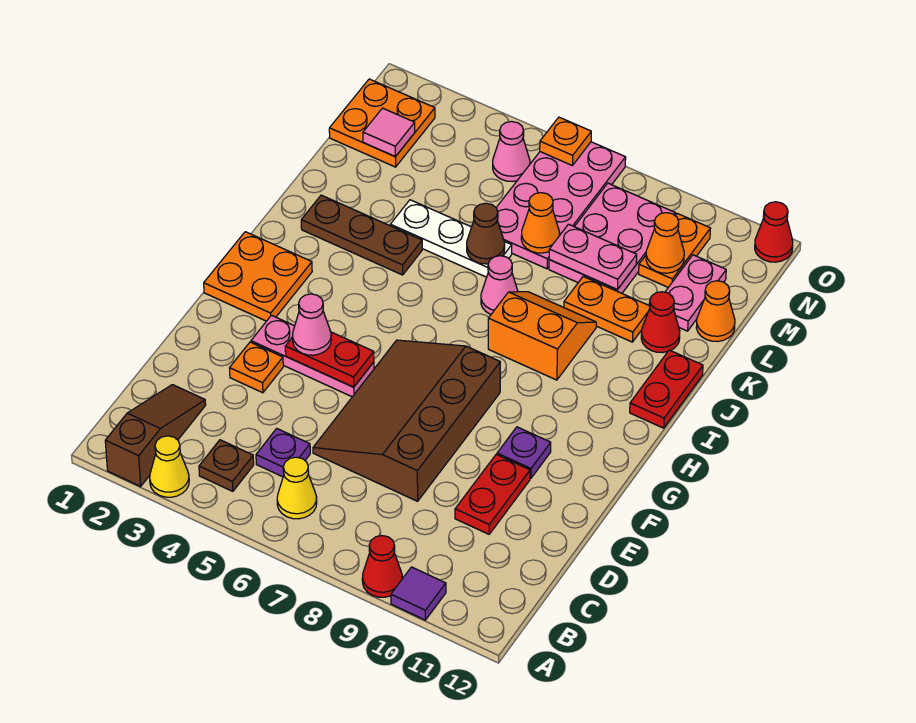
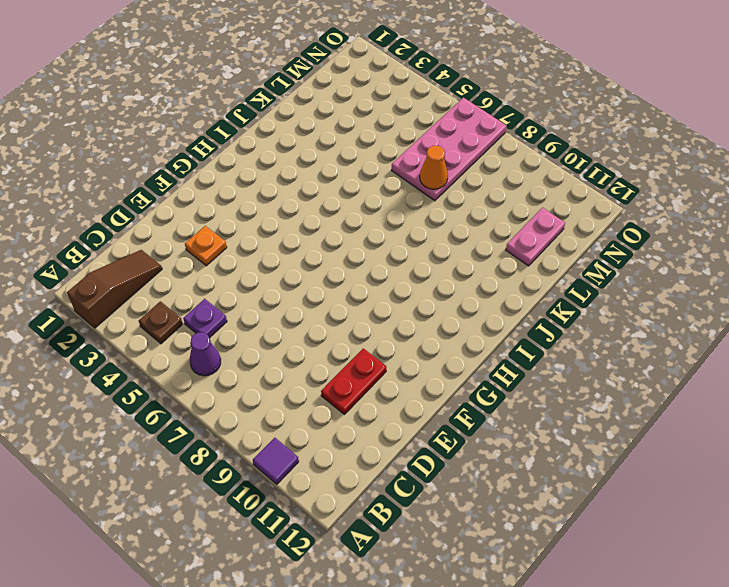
purple 1x1 cone [190,332,221,376] -> yellow 1x1 cone [277,457,317,519]
none -> yellow 1x1 cone [150,436,189,497]
none -> red 1x1 cone [362,536,402,597]
none -> brown 3x4 slope [313,340,500,501]
none -> pink 1x3 plate [251,315,374,397]

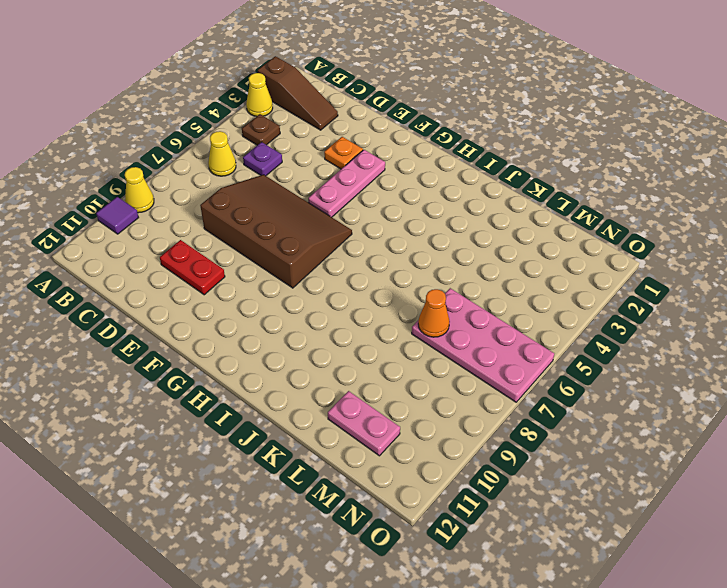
yellow 1x1 cone [125,167,154,213] -> red 1x1 cone [362,536,402,597]
none -> purple 1x1 plate [497,427,551,478]
none -> orange 2x2 plate [204,232,312,321]
none -> orange 2x2 slope [488,292,596,380]
none -> red 1x2 plate [630,350,703,428]

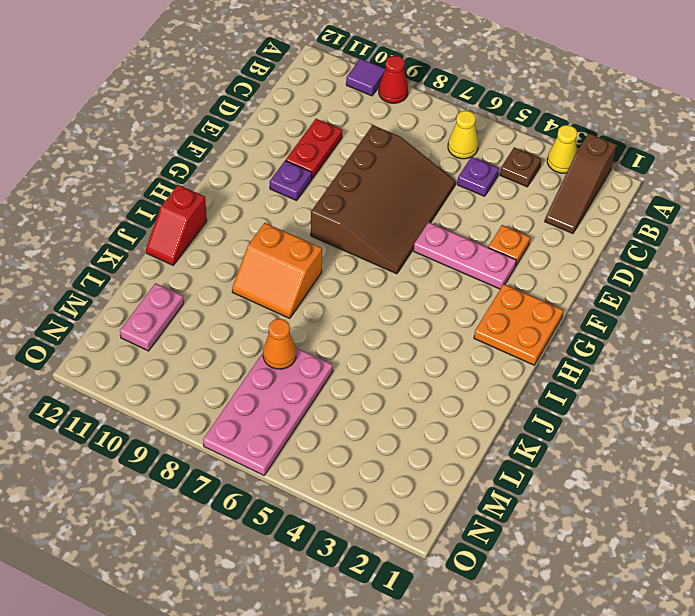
red 1x2 slope [146,185,207,265] -> red 1x2 plate [630,350,703,428]
none -> brown 1x3 plate [301,195,422,275]
none -> pink 1x1 cone [481,256,518,314]
none -> white 1x3 plate [390,200,512,277]
none -> orange 1x2 plate [564,277,650,342]

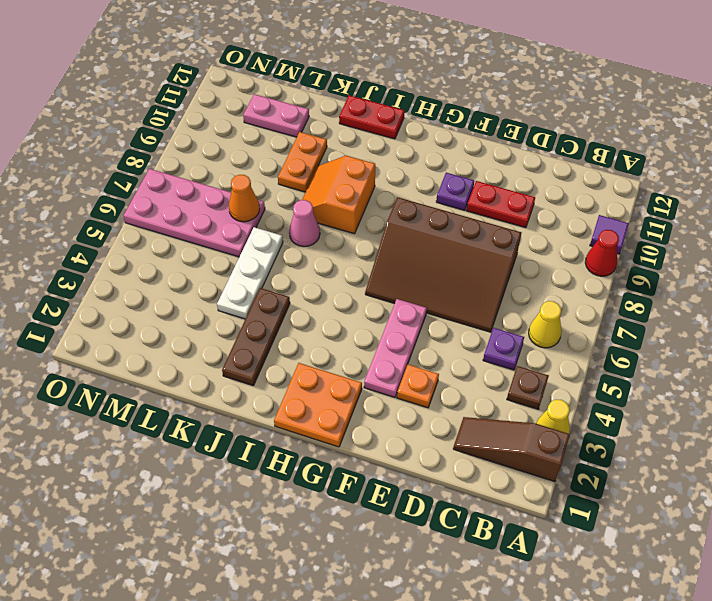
none -> red 1x1 cone [641,292,680,353]
none -> pink 2x3 plate [549,183,676,293]
none -> orange 1x1 cone [696,281,735,342]
none -> orange 2x2 plate [329,79,435,167]

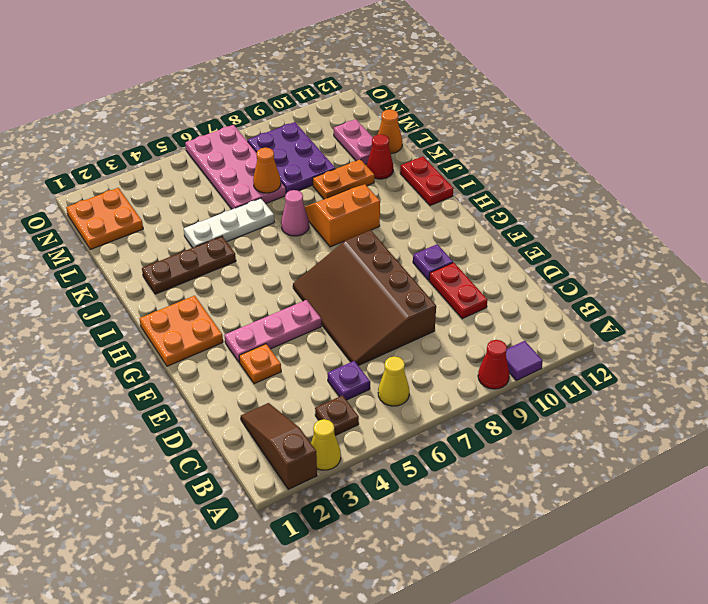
purple 2x3 plate [248,122,336,193] -> pink 2x3 plate [549,183,676,293]
none -> orange 1x2 plate [639,214,711,287]
none -> pink 1x1 cone [493,121,530,181]
none -> red 1x1 cone [755,202,793,262]
none -> red 1x2 plate [285,332,374,387]

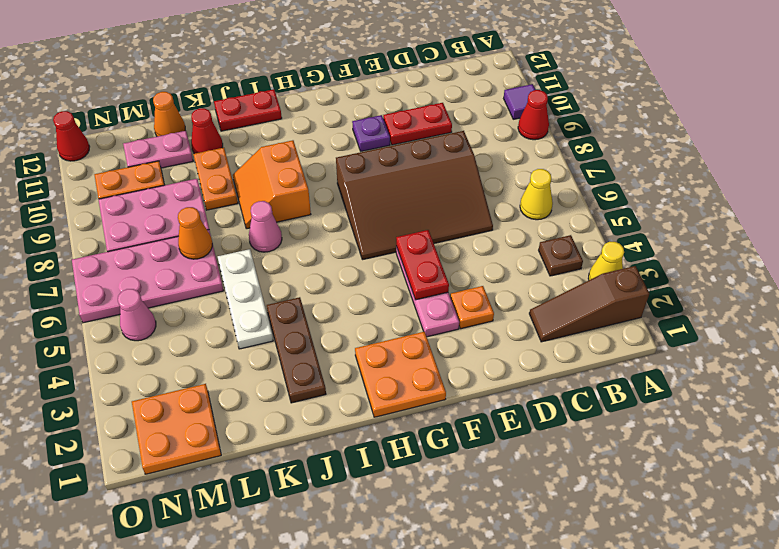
none -> purple 1x1 plate [256,429,310,477]
none -> brown 1x1 cone [467,203,505,264]
none -> pink 1x2 plate [549,224,637,289]
none -> pink 1x1 tile [363,108,415,157]

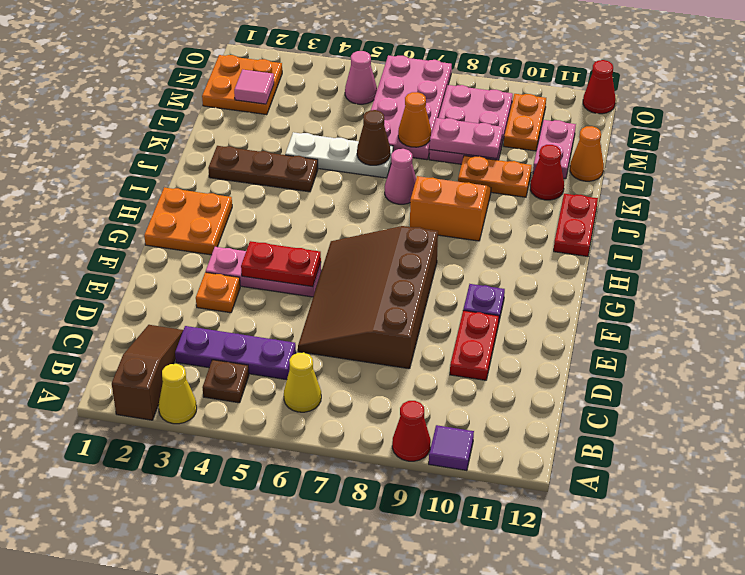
purple 1x3 plate [175,326,296,380] -> purple 1x1 plate [256,429,310,477]
none -> orange 1x1 cone [646,213,684,273]
none -> orange 1x1 plate [540,117,591,165]
none -> pink 1x1 cone [292,294,331,355]

